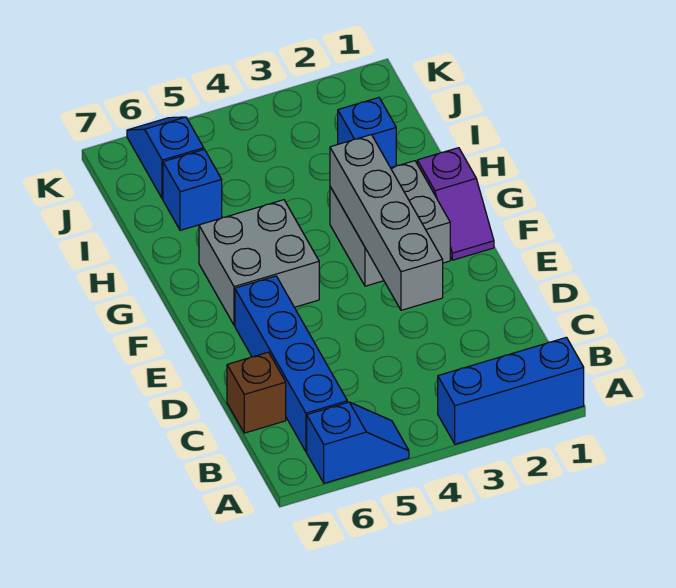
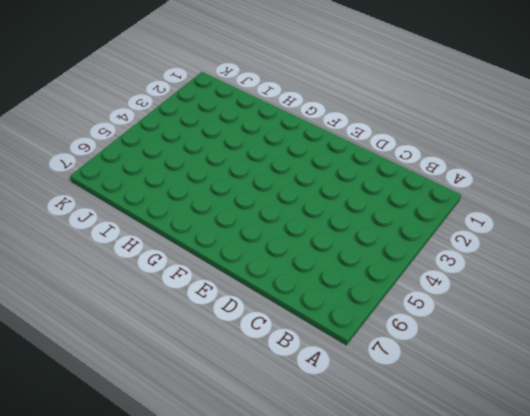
none -> blue 1x3 brick [438,337,584,444]
none -> blue 1x2 slope [307,402,409,483]

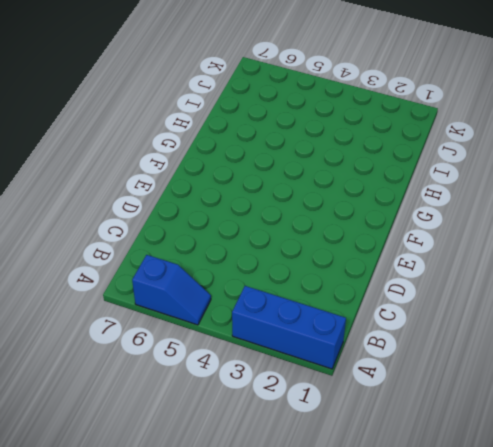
none -> blue 1x4 brick [235,276,347,452]
none -> brown 1x1 brick [227,352,286,433]

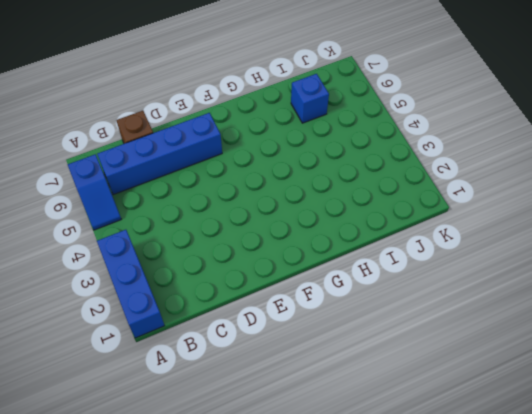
none -> purple 1x2 slope [417,148,494,260]
none -> grey 2x2 brick [330,161,450,286]

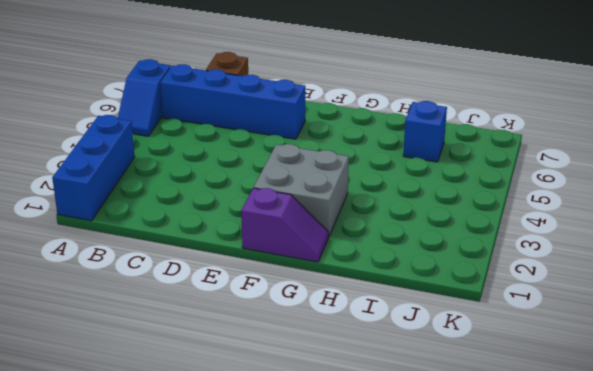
purple 1x2 slope [241,188,328,262] -> purple 1x2 slope turned to [417,148,494,260]
none -> grey 2x2 brick [199,200,319,325]
none -> blue 1x1 brick [338,98,396,168]

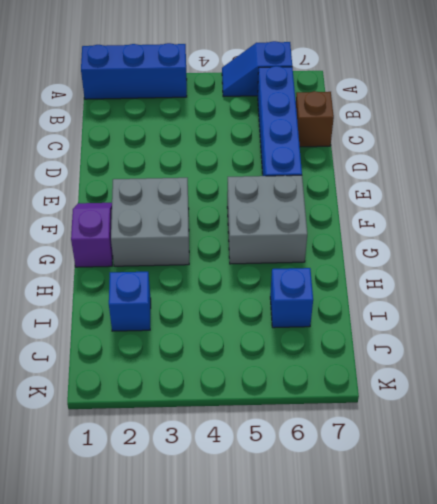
none -> blue 1x2 slope [127,117,204,199]
none -> grey 1x4 brick [330,135,443,310]

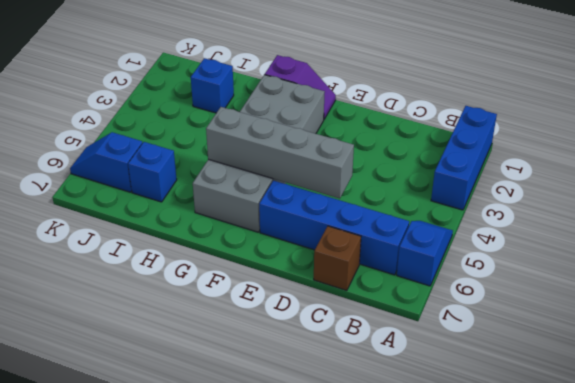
grey 1x4 brick [206,107,354,199] -> grey 1x4 brick moved to [330,135,443,310]

